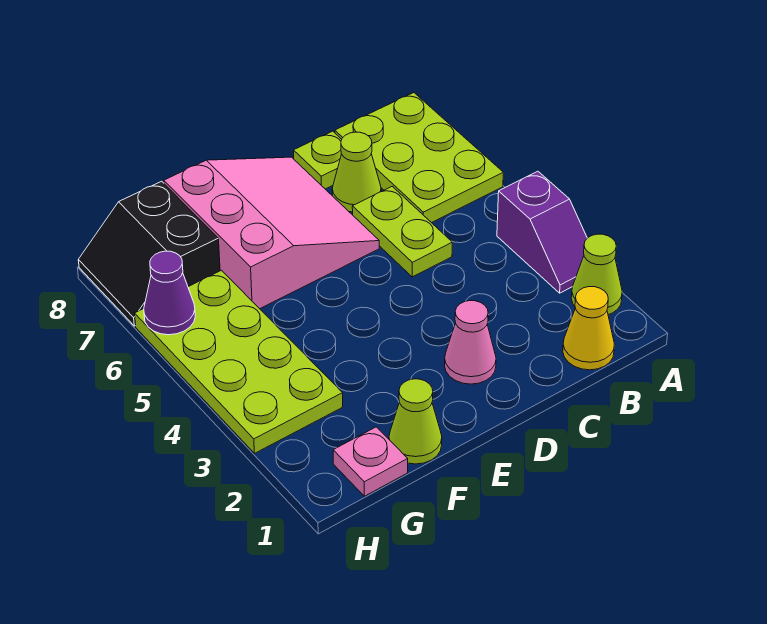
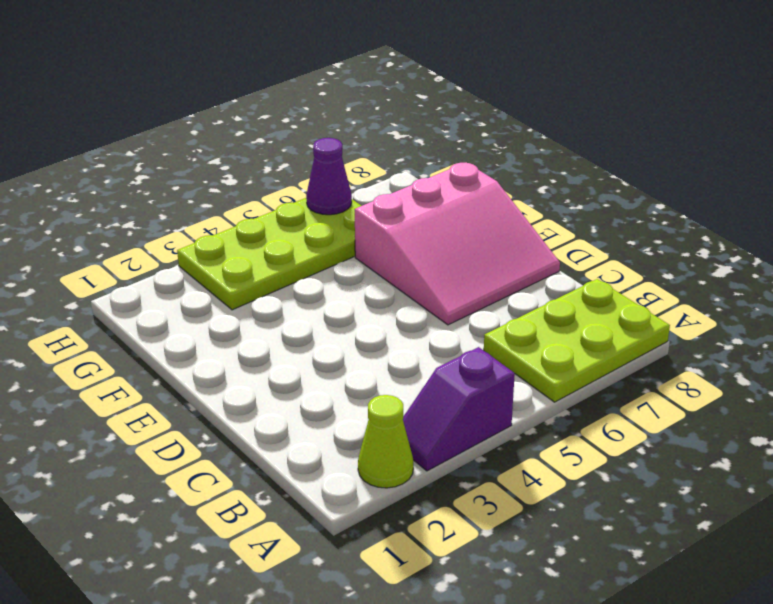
none -> yellow 1x1 cone [563,287,614,370]
none -> lime 1x2 plate [352,187,452,277]
none -> lime 1x1 cone [332,132,381,212]

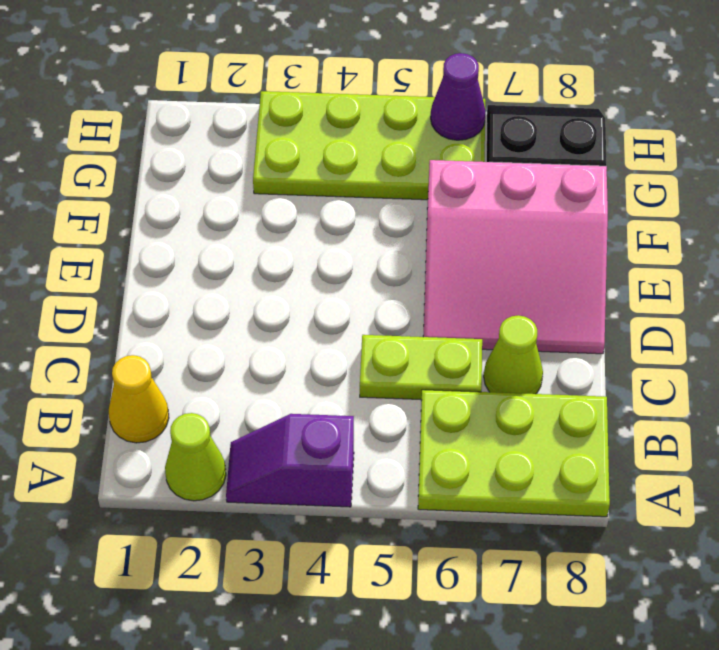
none -> lime 1x1 plate [293,131,342,189]
none -> pink 1x1 cone [445,301,496,384]
none -> lime 1x1 cone [389,379,442,464]

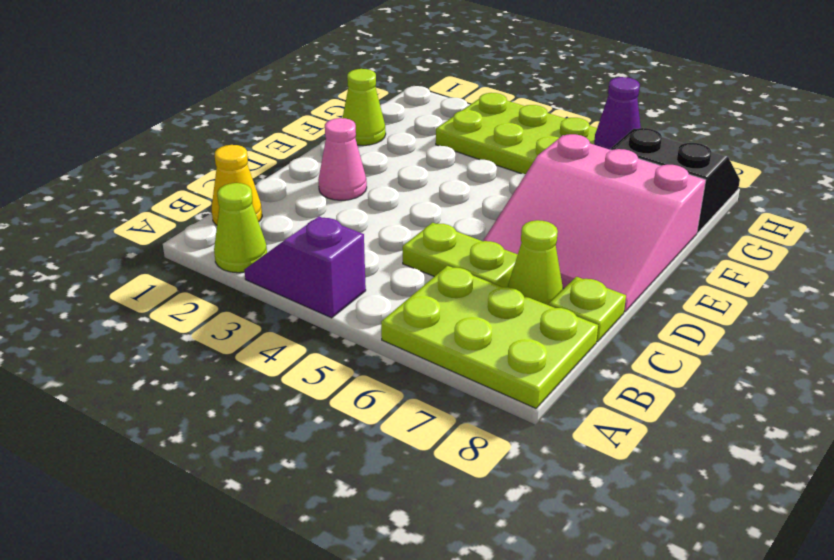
none -> pink 1x1 plate [333,427,408,496]

